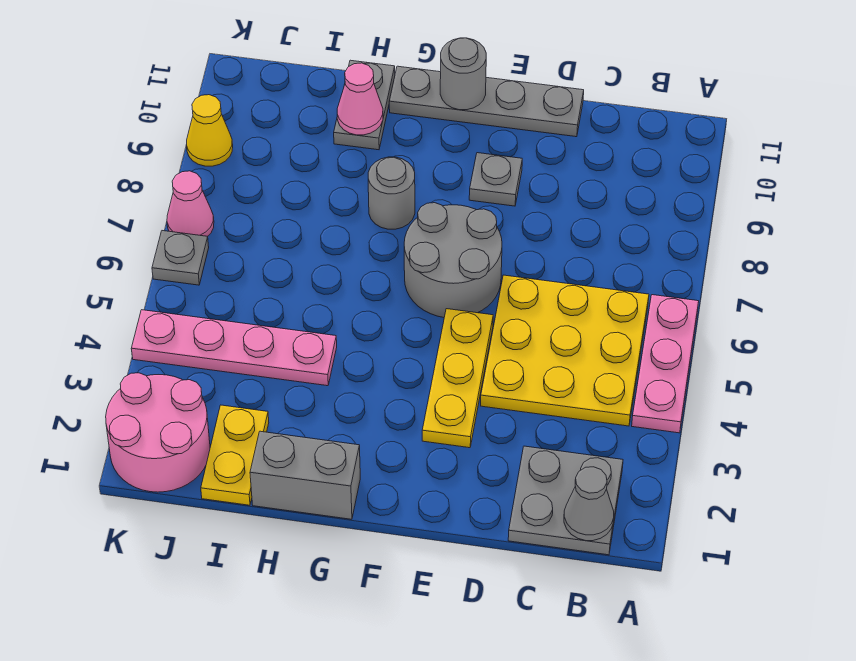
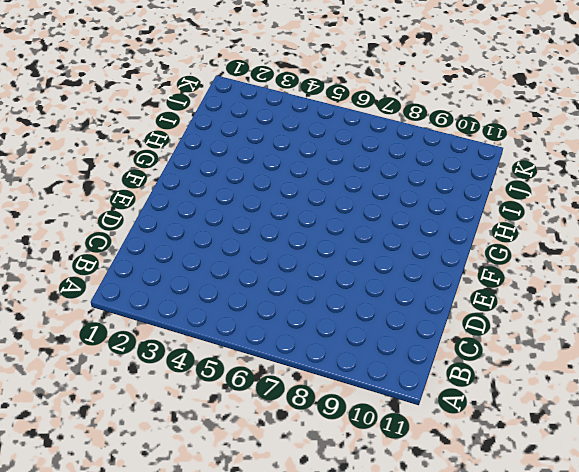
none -> pink 1x3 plate [632,295,699,433]
none -> grey 2x2 plate [508,446,623,555]
none -> yellow 3x3 plate [481,275,649,426]

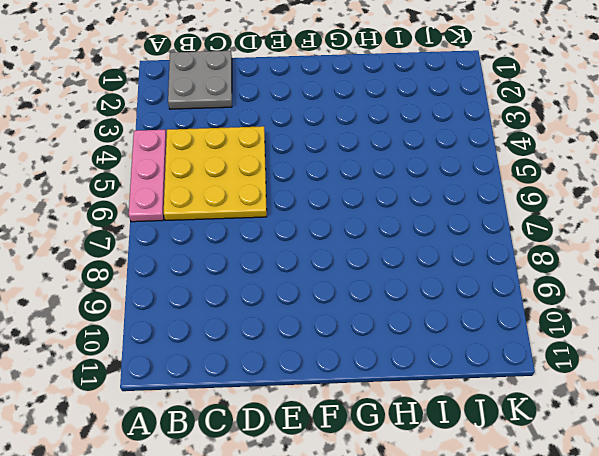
none -> grey 1x4 plate [389,66,584,137]
none -> yellow 1x3 plate [422,309,493,448]
none -> grey 2x2 round brick [404,203,502,317]

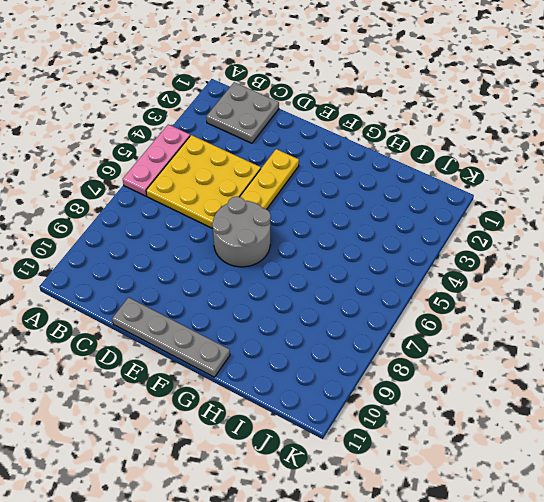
none -> grey 1x1 plate [469,153,522,206]
none -> grey 1x2 brick [250,431,360,519]
none -> grey 1x1 round brick [368,157,415,229]

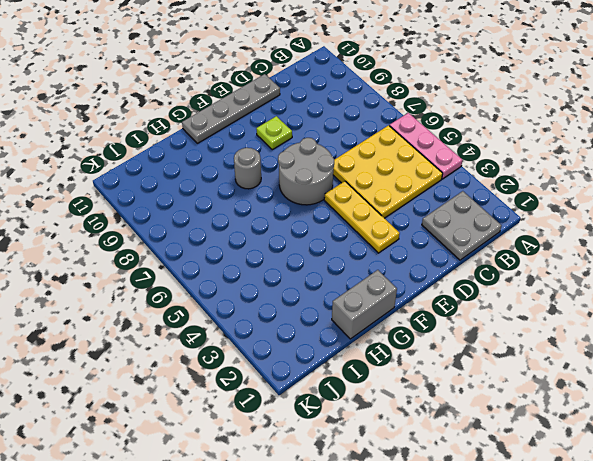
lime 1x1 plate [256,116,292,150] -> grey 1x1 plate [469,153,522,206]
none -> pink 1x4 plate [131,310,337,386]
none -> grey 1x2 plate [334,60,395,150]
none -> yellow 1x2 plate [201,405,269,505]

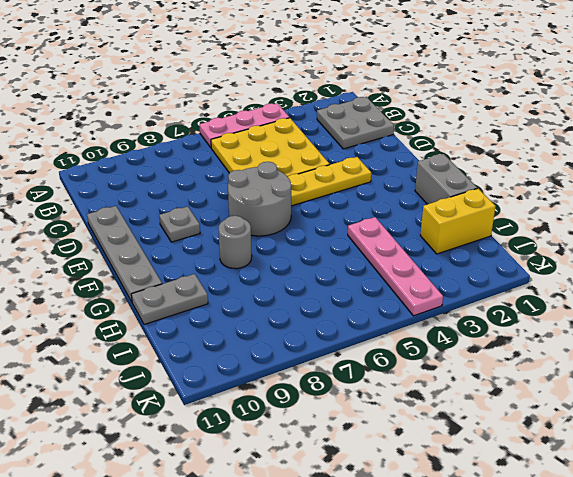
yellow 1x2 brick [420,188,496,254] -> yellow 1x2 plate [201,405,269,505]
none -> pink 2x2 round brick [106,373,210,492]
none -> grey 1x1 plate [152,231,209,285]
none -> pink 1x1 cone [167,171,214,236]

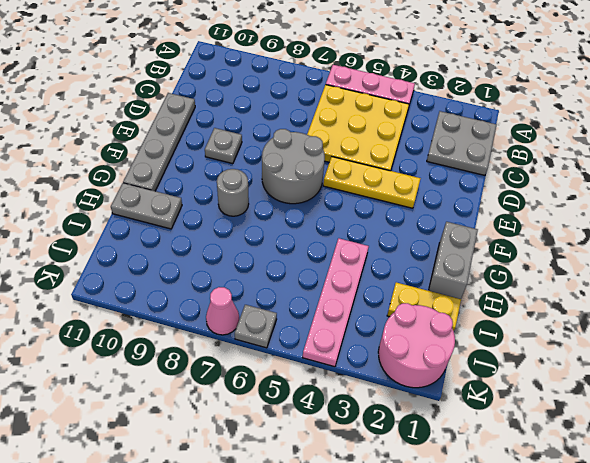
none -> yellow 1x1 cone [187,95,233,166]
none -> grey 1x1 cone [564,467,614,541]
none -> grey 1x1 round brick [440,38,486,110]

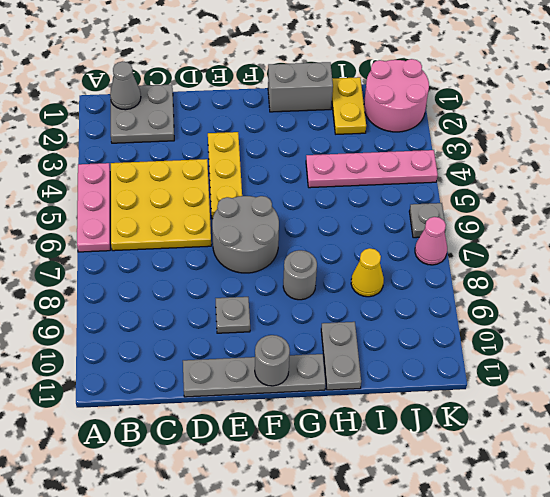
yellow 1x1 cone [351,248,384,297] -> yellow 1x1 cone moved to [187,95,233,166]
none -> pink 1x1 cone [337,63,383,135]

